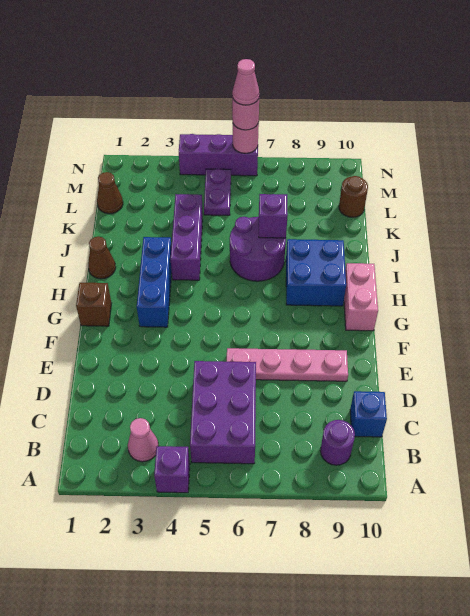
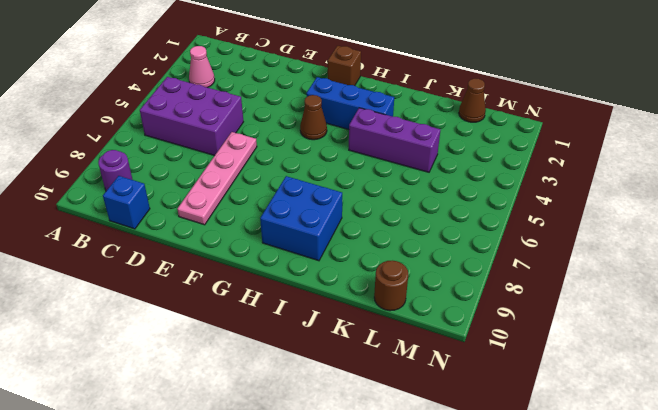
brown 1x1 cone [300,95,327,140] -> brown 1x1 cone moved to [88,236,116,279]
none -> purple 1x1 brick [154,446,190,493]
none -> pink 1x2 brick [344,263,378,331]
none -> purple 2x2 round brick [230,217,286,281]

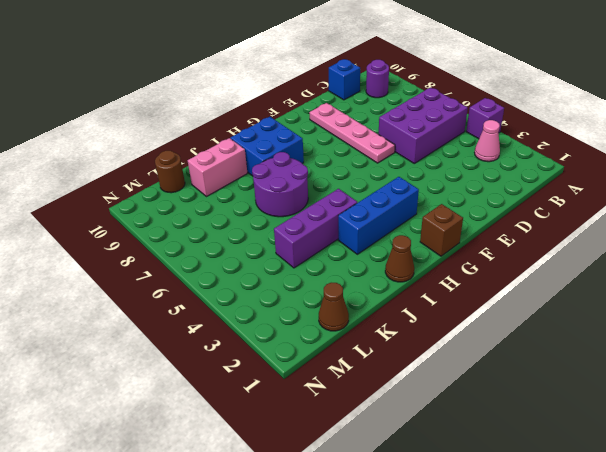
pink 1x2 brick [188,138,247,197] -> pink 1x2 brick moved to [344,263,378,331]
none -> purple 1x2 plate [204,169,231,215]
none -> purple 1x3 brick [179,134,258,176]
none -> purple 1x1 brick [259,194,288,238]

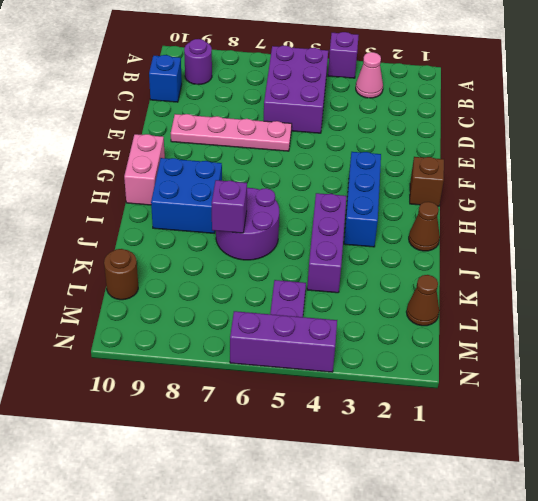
none -> pink 1x1 round brick [233,122,259,153]
none -> pink 1x1 round brick [232,97,259,130]
none -> pink 1x1 cone [232,59,259,105]

